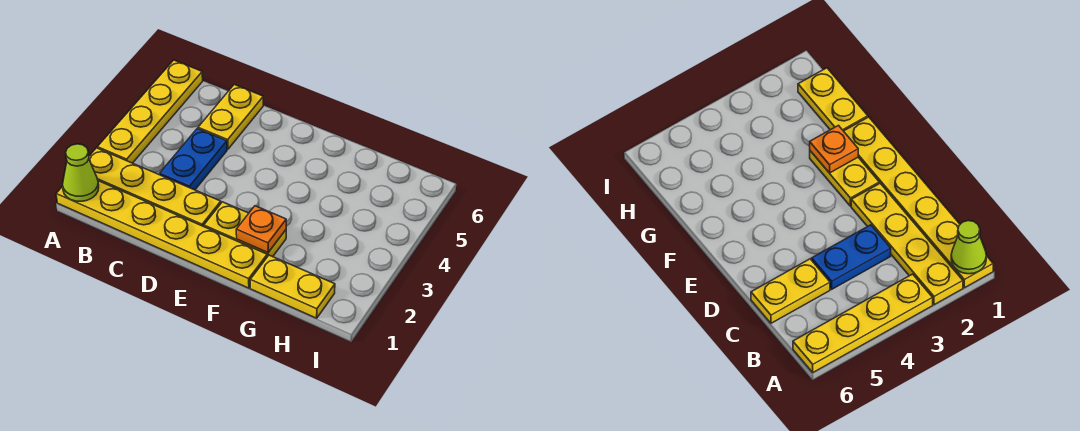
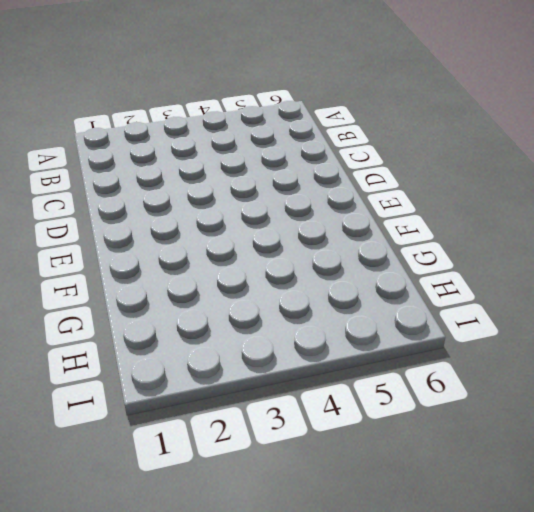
none -> yellow 1x6 plate [56,181,267,288]
none -> yellow 1x4 plate [89,148,221,227]

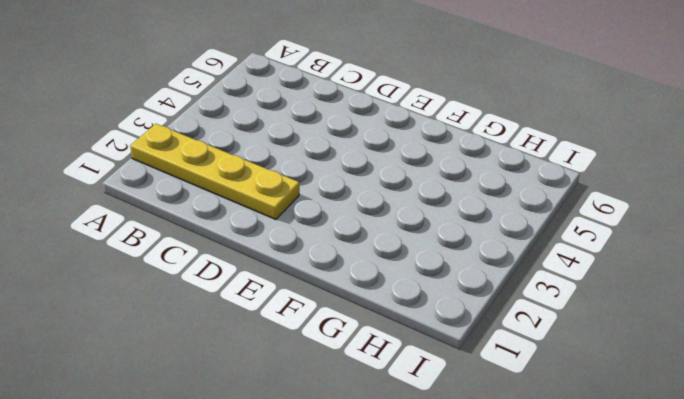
none -> yellow 1x6 plate [56,181,267,288]
none -> yellow 1x4 plate [98,60,203,163]

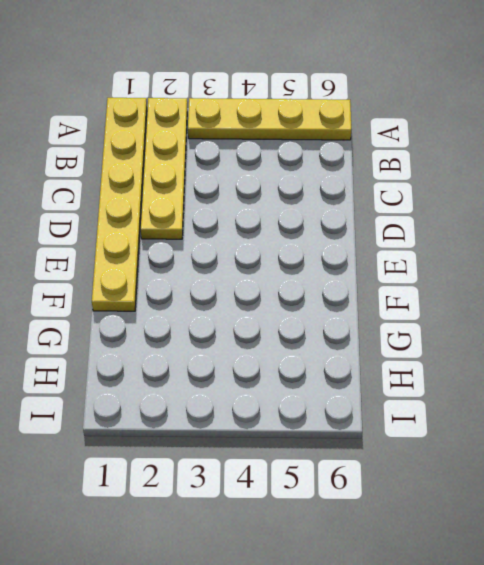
none -> blue 1x2 plate [160,129,227,190]
none -> yellow 1x2 plate [198,85,263,149]

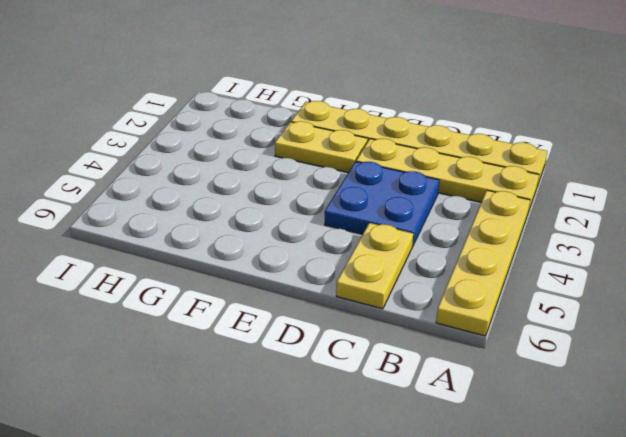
blue 2x2 plate [325,162,439,247] -> blue 1x2 plate [160,129,227,190]
none -> yellow 1x2 plate [250,255,335,318]
none -> lime 1x1 cone [63,144,99,201]

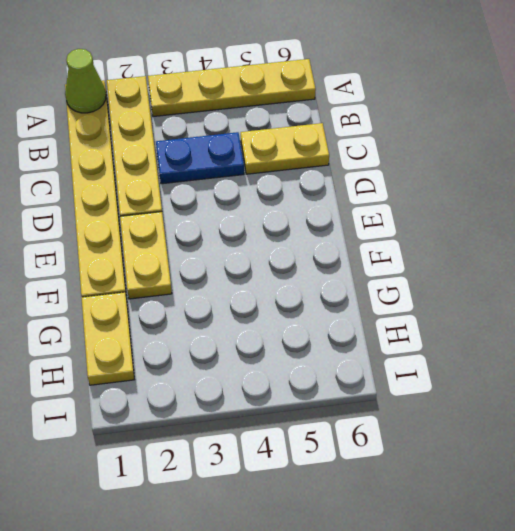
none -> orange 1x1 plate [236,206,286,253]

